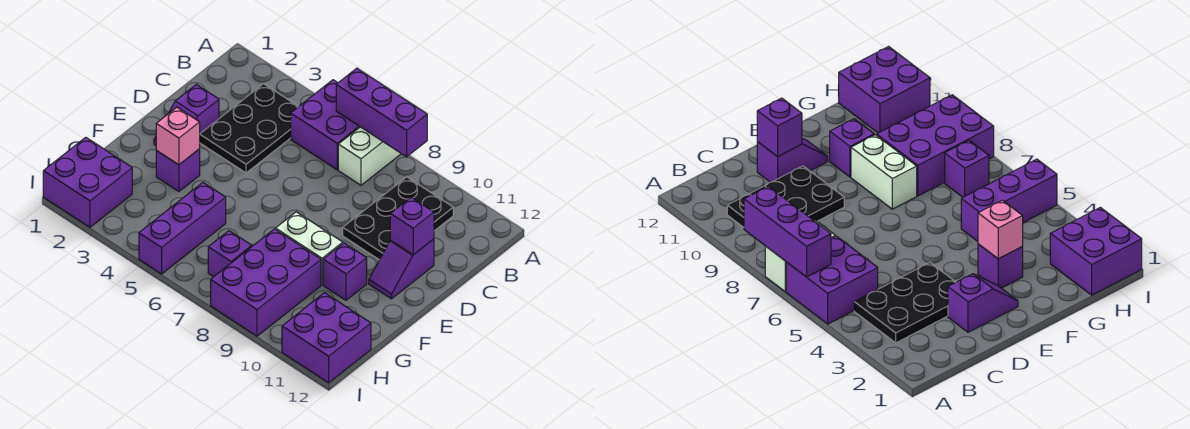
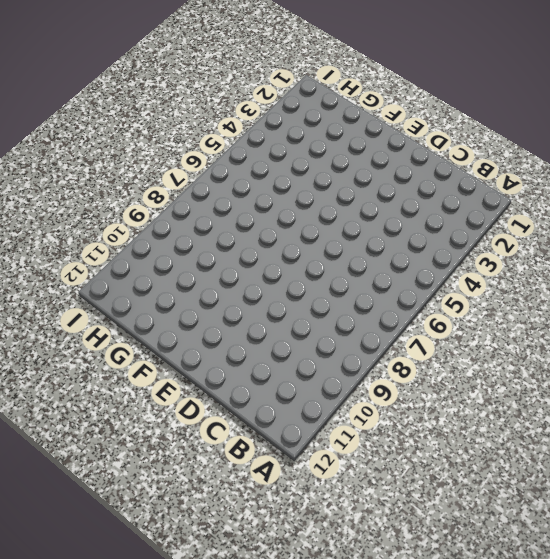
none -> purple 2x2 brick [291,80,360,170]
none -> white 1x2 brick [338,127,401,185]
none -> black 2x3 plate [200,84,299,173]

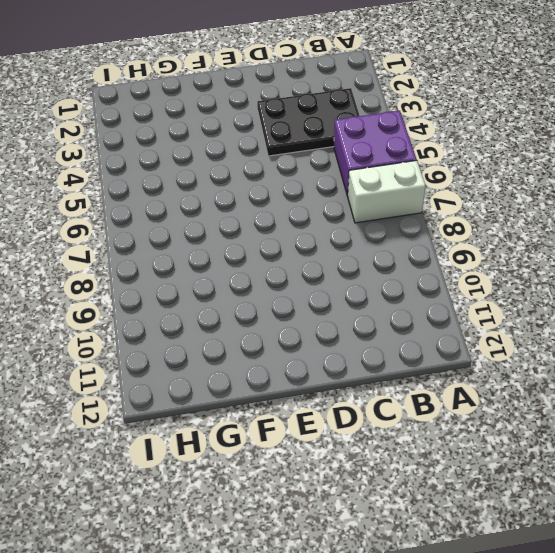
none -> black 2x3 plate [343,177,453,260]
none -> purple 1x2 slope [154,84,219,145]
none -> purple 1x2 slope [369,239,434,299]

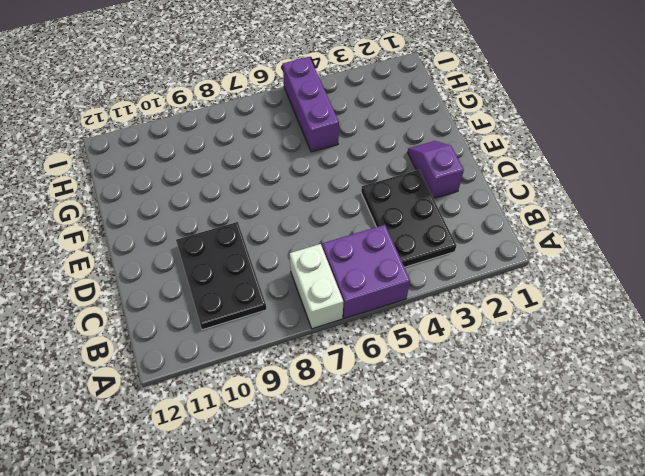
none -> purple 1x2 slope [369,239,434,299]
none -> purple 1x1 brick [156,149,200,192]
none -> white 1x2 brick [276,212,343,285]

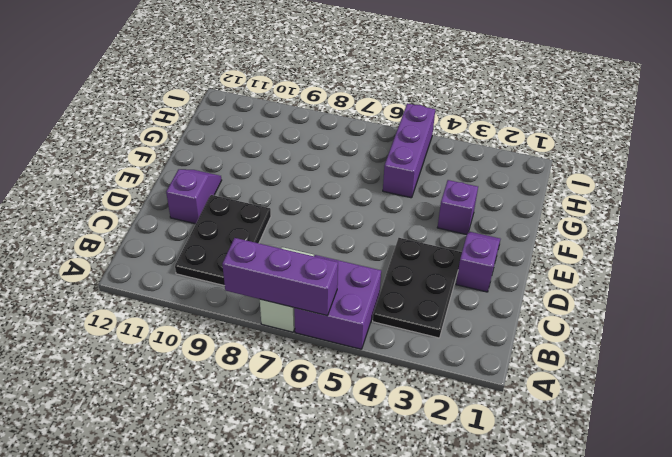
none -> white 1x2 brick [276,212,343,285]
none -> purple 1x1 brick [323,243,367,300]
none -> purple 2x3 brick [211,229,321,336]

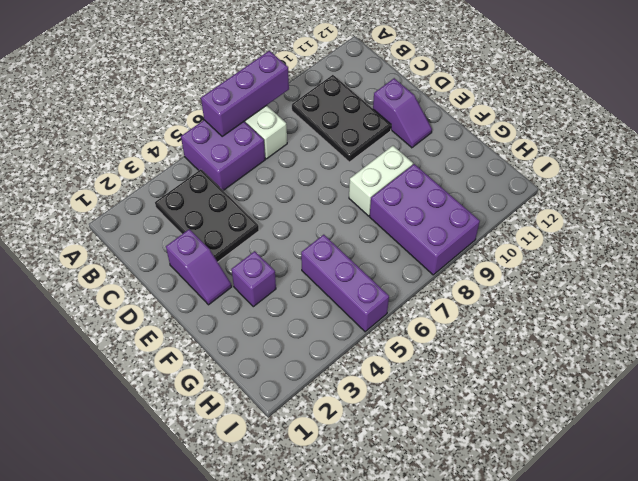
none -> purple 1x1 brick [323,243,367,300]
none -> purple 2x2 brick [43,137,132,227]
none -> purple 1x1 brick [208,231,252,277]

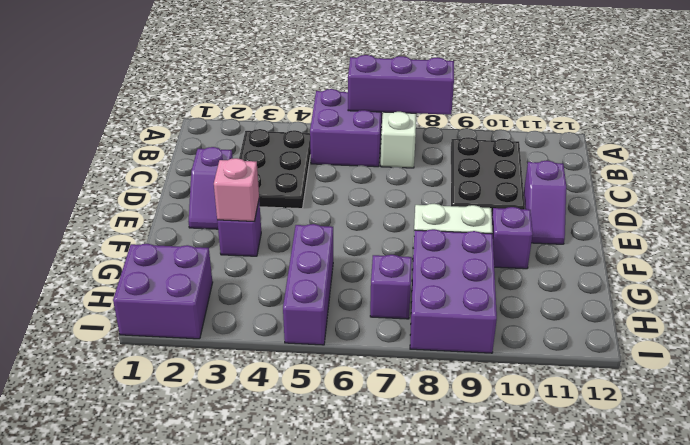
none -> purple 2x2 brick [282,293,371,383]
none -> purple 1x1 brick [390,197,434,255]

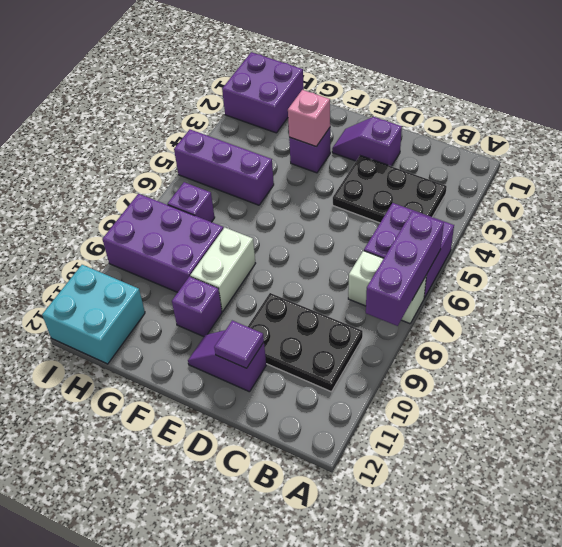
purple 1x1 tile [214,321,264,368] -> purple 1x1 brick [390,197,434,255]
cyan 2x2 brick [42,265,145,364] -> purple 2x2 brick [282,293,371,383]

